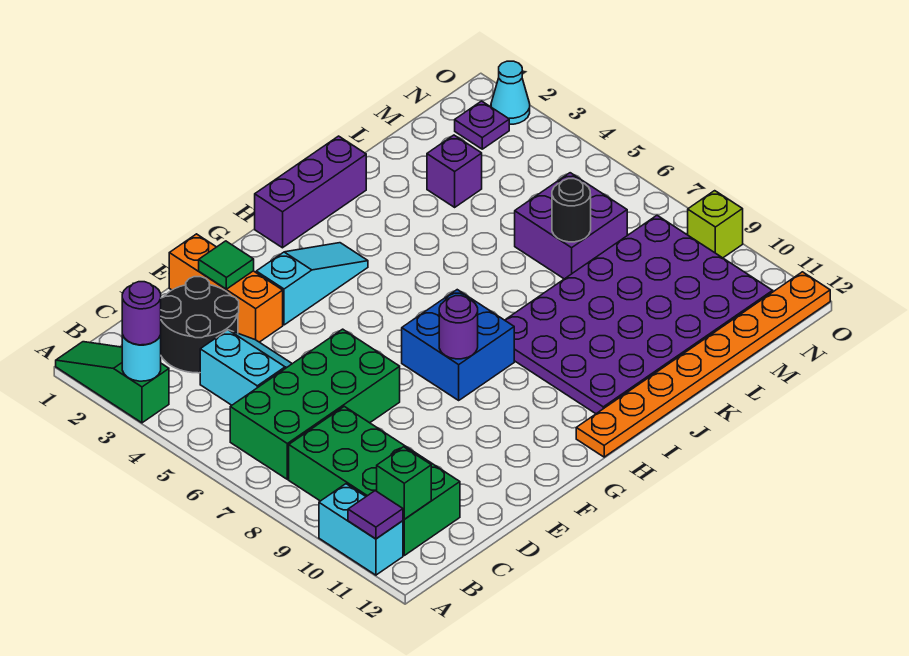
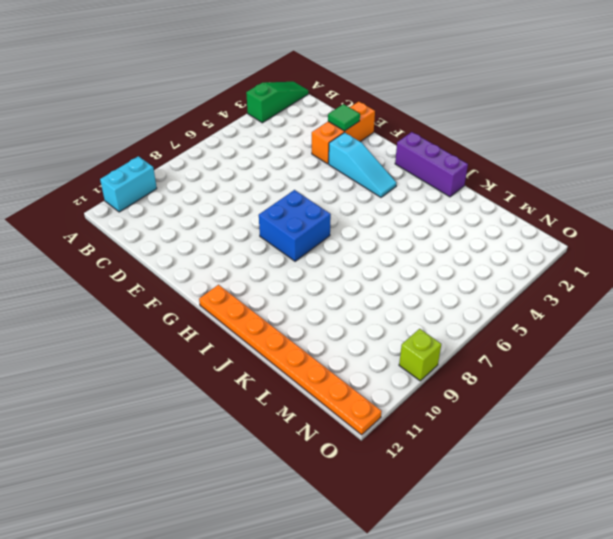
none -> green 2x4 brick [230,329,400,479]
none -> green 2x4 brick [289,406,460,555]
none -> black 2x2 round brick [161,277,239,373]

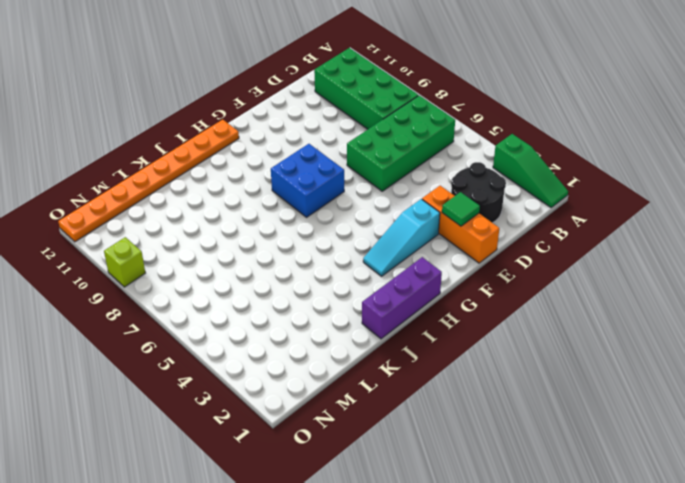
none -> cyan 1x2 brick [319,484,403,575]
none -> cyan 2x2 slope [200,330,292,405]
none -> purple 4x6 plate [505,216,773,414]

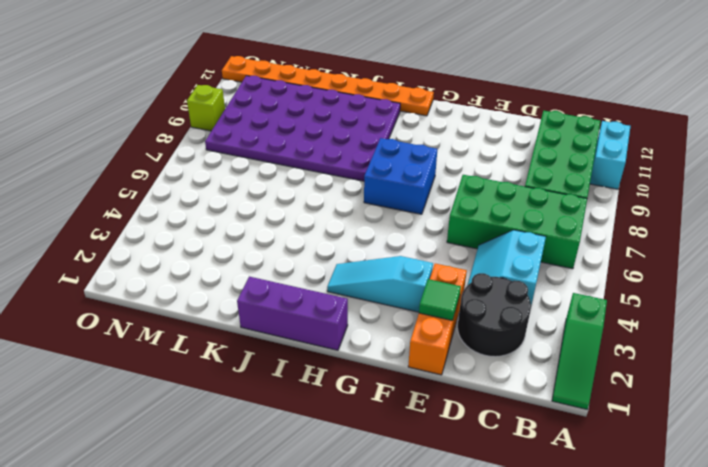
none -> purple 1x1 brick [427,135,482,207]
none -> purple 2x2 brick [515,173,627,279]
none -> purple 1x1 plate [455,101,509,149]

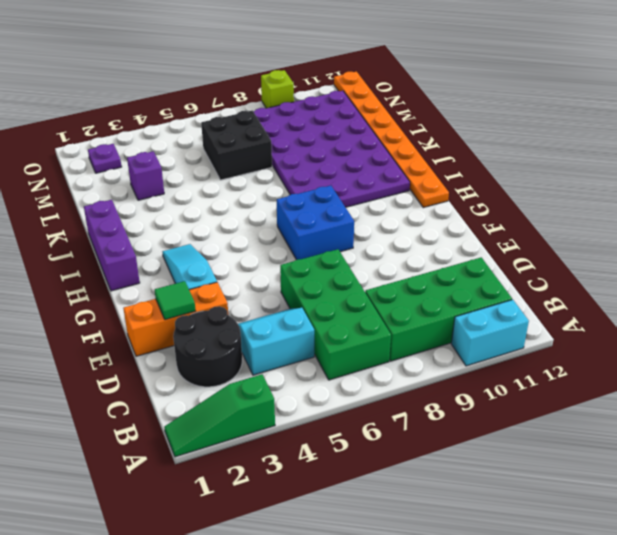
black 2x2 brick [201,110,272,180] -> purple 2x2 brick [515,173,627,279]
none -> cyan 1x1 cone [491,61,530,124]
none -> cyan 1x1 round brick [122,335,161,381]
none -> purple 1x1 tile [348,491,403,539]

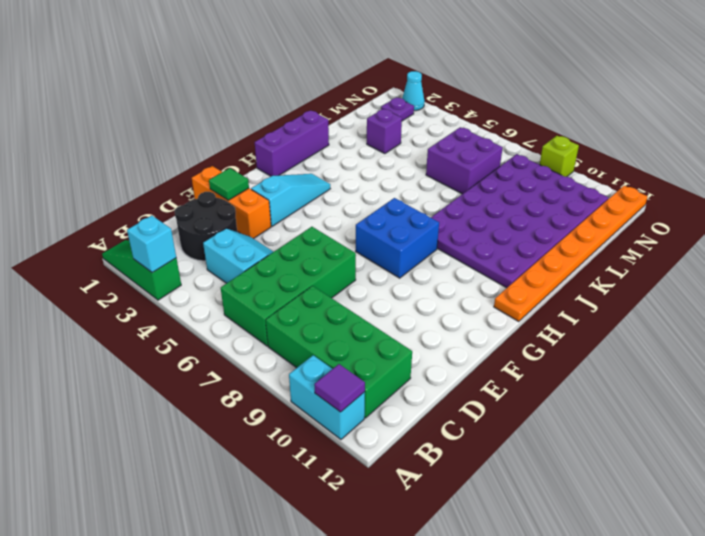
cyan 1x1 brick [127,216,176,273] -> cyan 1x1 round brick [122,335,161,381]
none -> green 1x1 brick [377,447,431,519]
none -> purple 1x1 round brick [439,296,478,359]
none -> black 1x1 round brick [552,179,591,242]

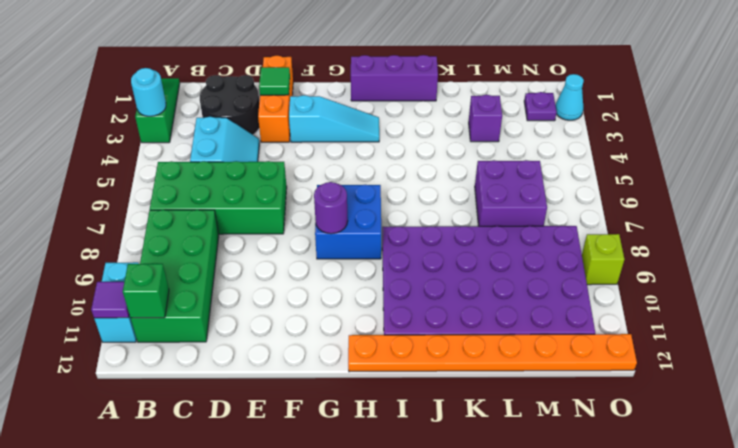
none -> black 1x1 round brick [552,179,591,242]
none -> purple 1x1 round brick [122,282,161,345]

